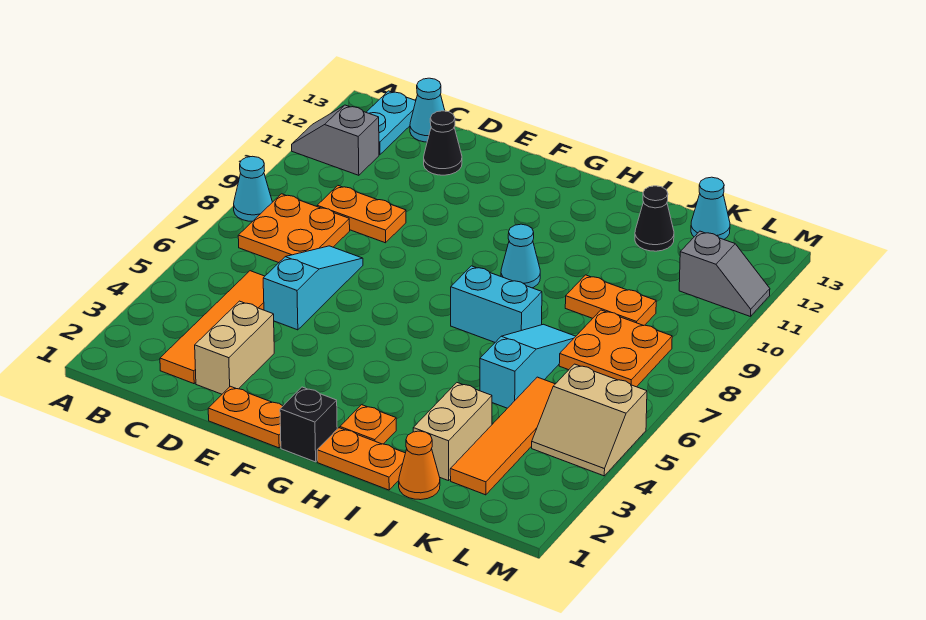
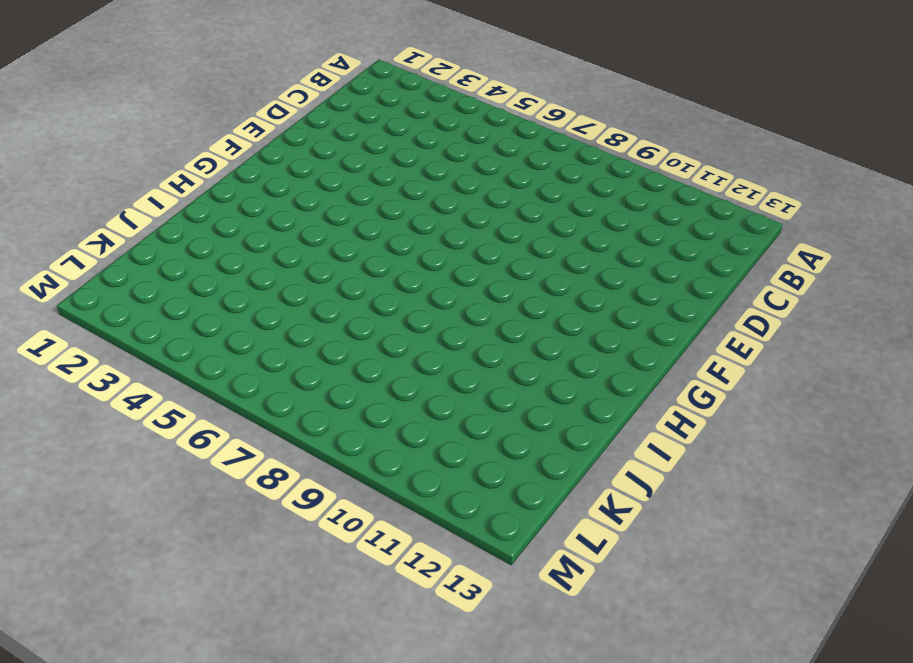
none -> cyan 1x1 cone [234,156,272,221]
none -> grey 1x2 slope [292,105,379,175]
none -> orange 2x2 plate [238,194,350,263]

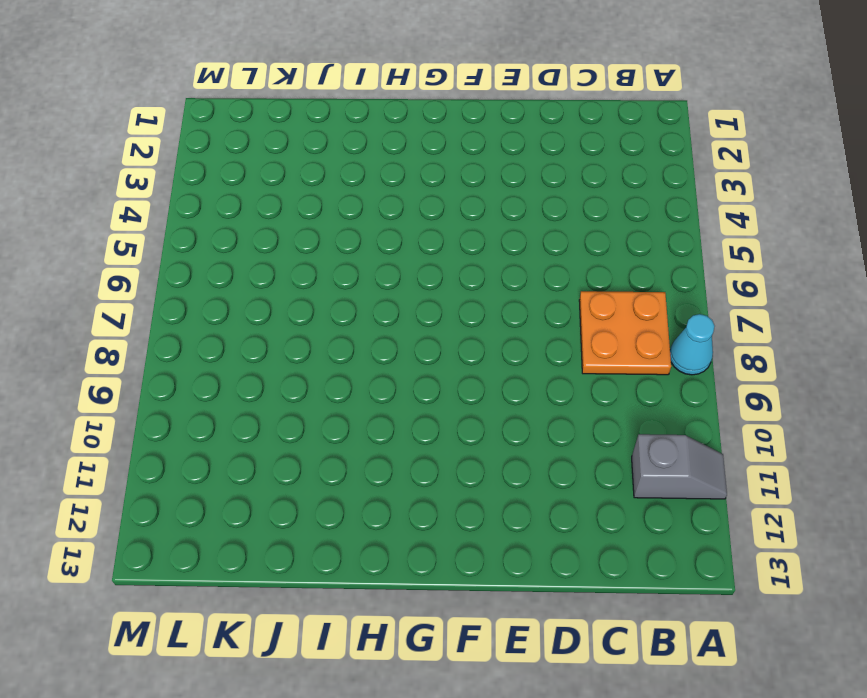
none -> cyan 1x2 plate [366,91,416,155]
none -> orange 1x4 tile [160,271,265,384]
none -> orange 1x2 plate [317,186,406,243]

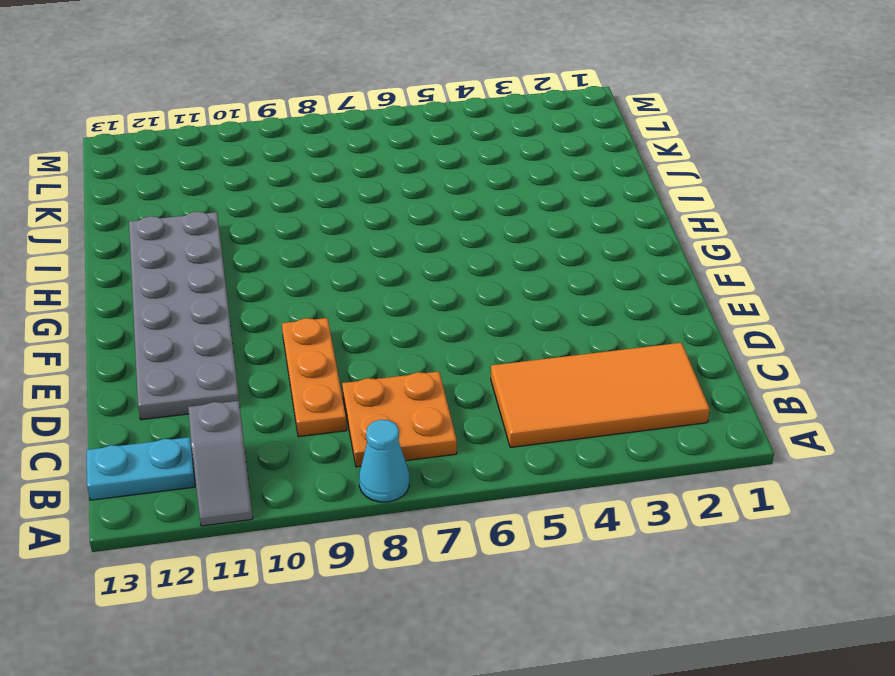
orange 2x4 tile [491,343,710,448] -> orange 1x4 tile [160,271,265,384]
orange 1x3 plate [282,318,347,437] -> orange 1x2 plate [317,186,406,243]
grey 2x6 plate [129,212,239,420] -> black 1x1 cone [424,111,462,175]
none -> cyan 1x1 cone [410,78,445,142]
none -> tan 1x2 brick [195,301,274,394]
none -> cyan 1x3 slope [263,246,363,330]

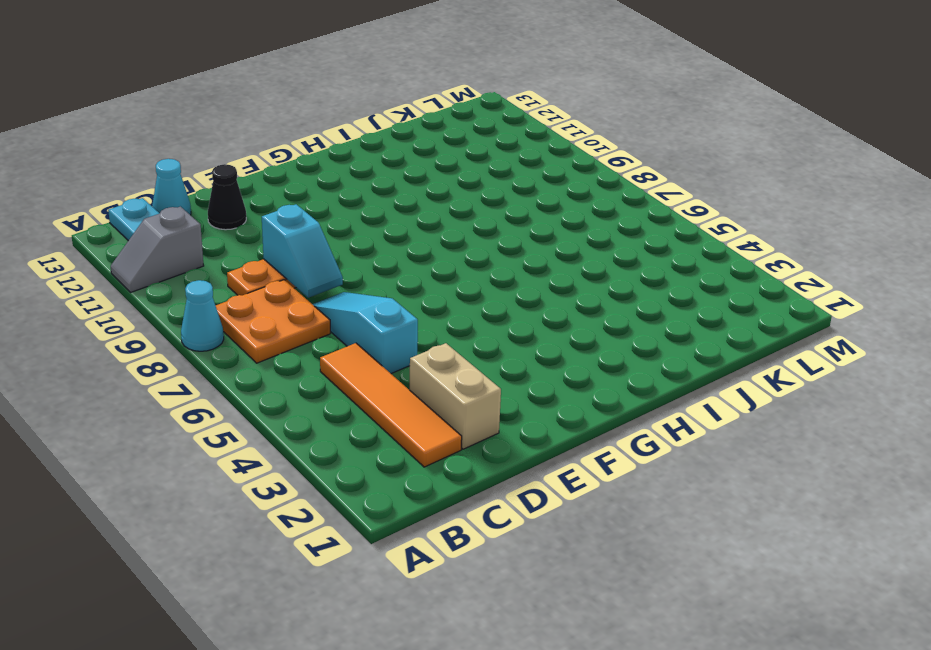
cyan 1x2 slope [262,204,343,298] -> none
none -> orange 1x2 plate [208,386,283,448]
none -> black 1x1 brick [280,387,337,462]
none -> orange 1x2 plate [317,428,405,490]

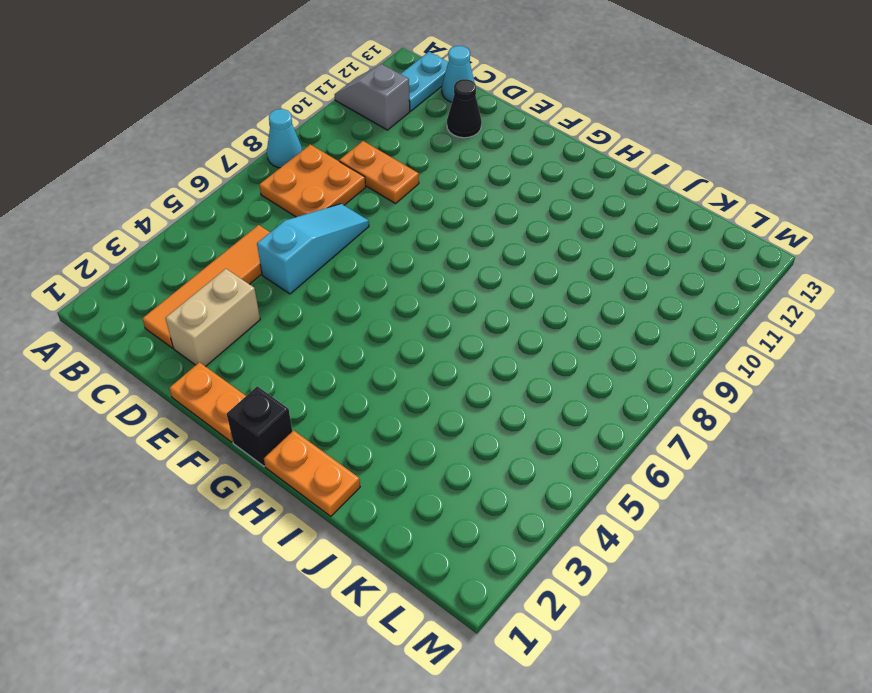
none -> orange 1x1 plate [340,405,396,444]
none -> cyan 1x2 brick [451,266,542,342]
none -> cyan 1x1 cone [501,224,540,288]

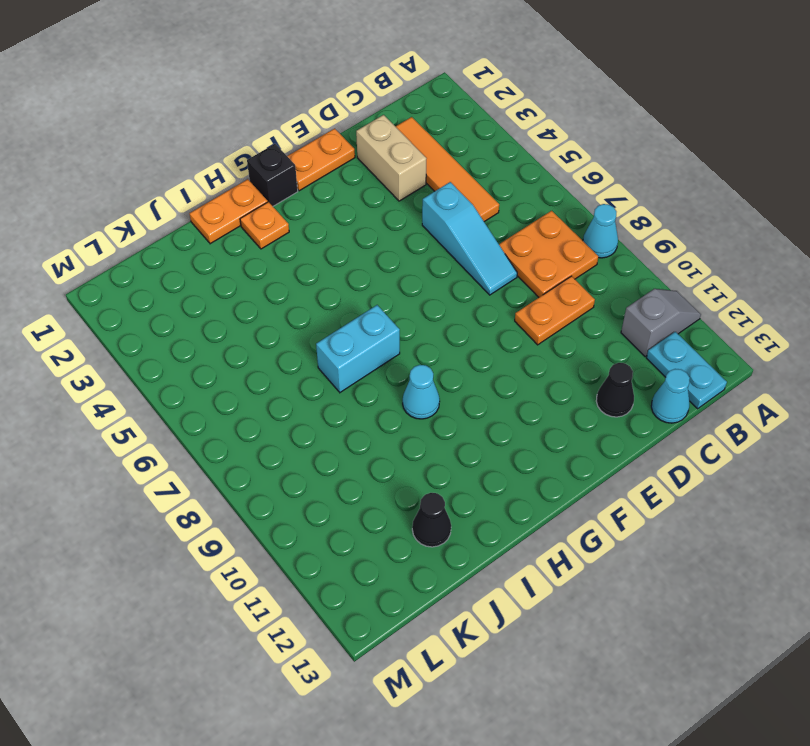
none -> orange 1x1 cone [399,431,440,500]
none -> tan 1x2 brick [413,383,492,481]
none -> cyan 1x3 slope [480,324,576,408]

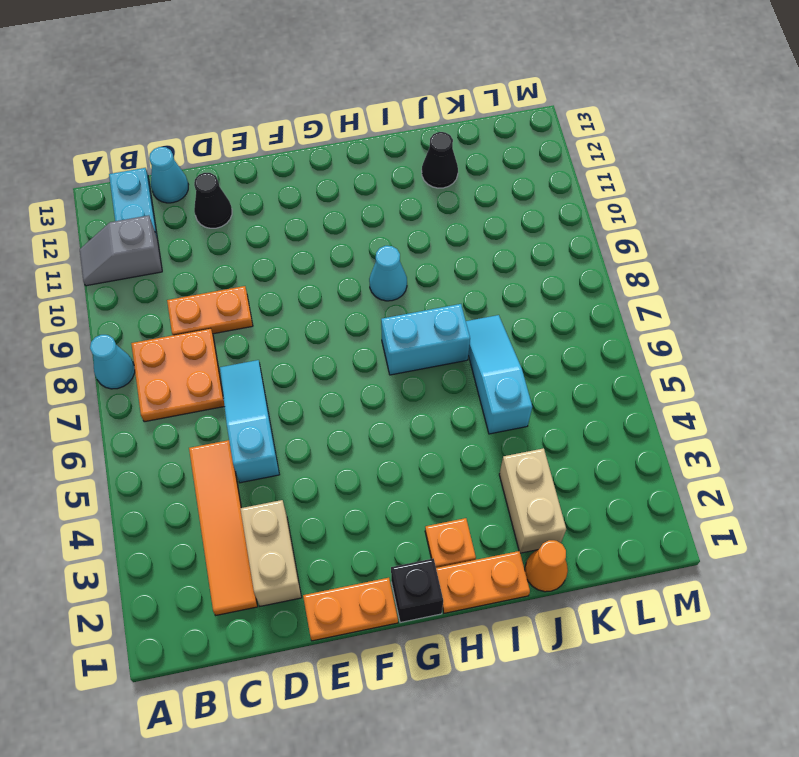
none -> orange 1x2 plate [565,275,656,326]
none -> orange 1x4 tile [450,377,555,495]
none -> orange 2x2 plate [559,310,672,387]

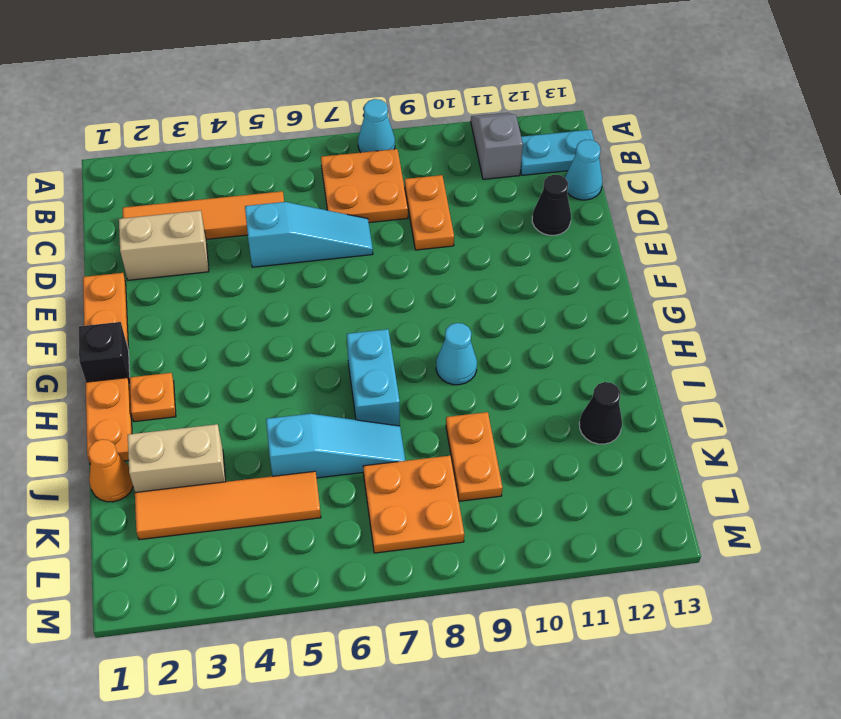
none -> cyan 1x1 cone [691,177,730,239]
none -> tan 2x2 slope [532,364,647,476]
none -> grey 1x2 slope [679,231,770,316]

